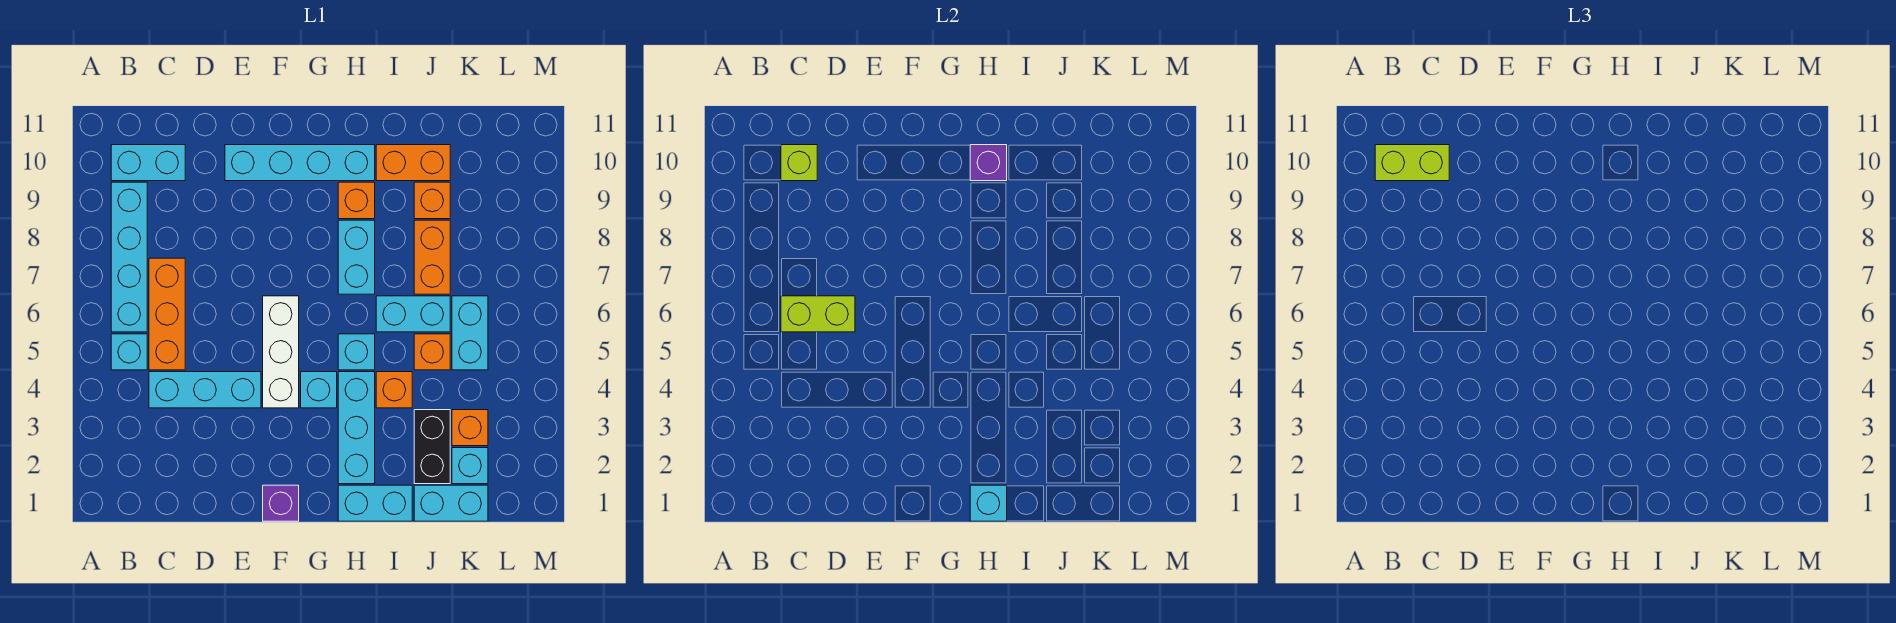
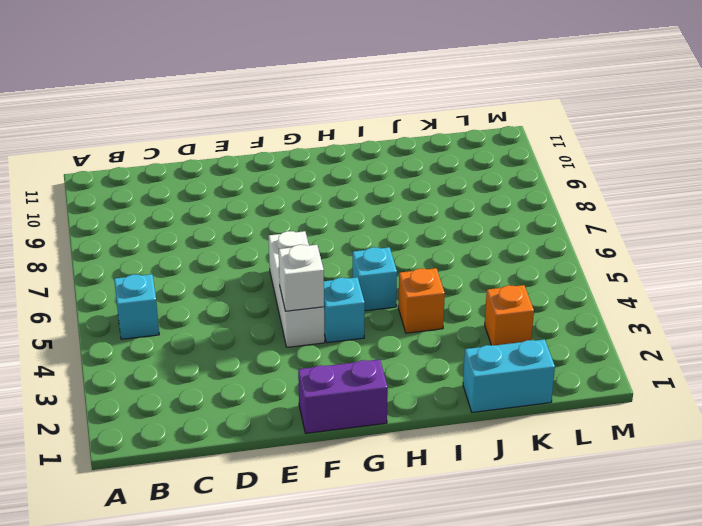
purple 1x2 brick [298,359,388,433] -> purple 1x1 brick [263,485,299,521]
white 1x1 brick [279,245,324,311] -> none
none -> cyan 1x4 brick [111,182,147,332]
none -> cyan 1x2 brick [111,145,185,181]
none -> cyan 1x3 brick [149,372,261,408]
none -> orange 1x3 brick [149,258,185,370]

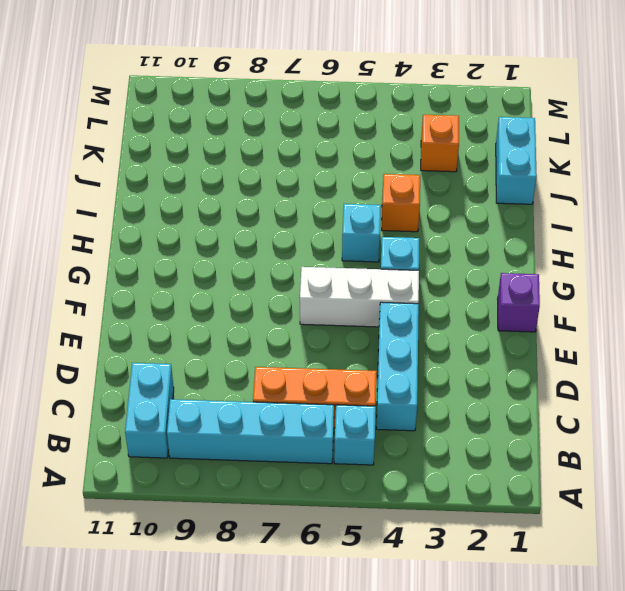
none -> cyan 1x4 brick [225,145,375,181]
none -> cyan 1x2 brick [338,485,412,521]
none -> cyan 1x3 brick [338,372,375,484]
none -> cyan 1x2 brick [338,220,375,294]

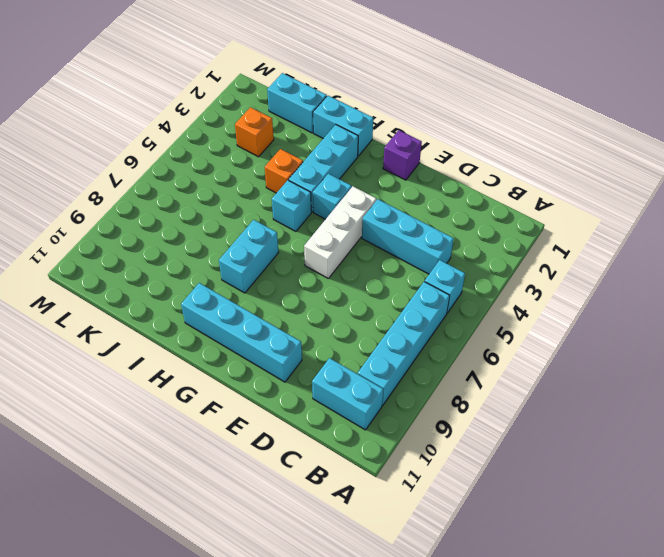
none -> orange 1x3 brick [149,258,185,370]
none -> orange 1x1 brick [338,182,375,219]
none -> cyan 1x2 brick [376,296,450,332]
none -> orange 1x2 brick [376,145,450,181]

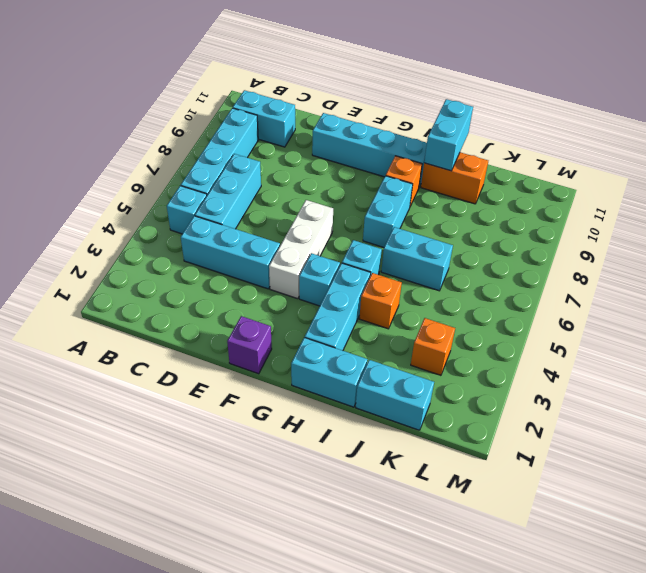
cyan 1x3 brick [195,154,261,229] -> orange 1x3 brick [149,258,185,370]
cyan 1x2 brick [424,99,473,171] -> cyan 1x2 brick moved to [452,296,488,370]
none -> black 1x2 brick [414,410,450,484]
none -> orange 1x1 brick [414,334,450,370]
none -> orange 1x2 brick [414,220,450,294]
none -> orange 1x1 brick [414,182,450,219]

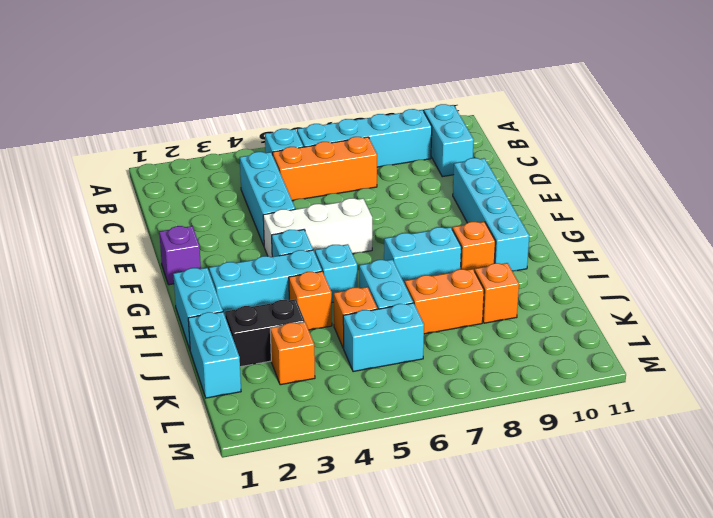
none -> orange 1x2 brick [376,145,450,181]
none -> cyan 1x1 brick [452,448,488,484]
none -> lime 1x2 brick [781,296,855,332]
none -> lime 1x1 brick [781,145,817,181]

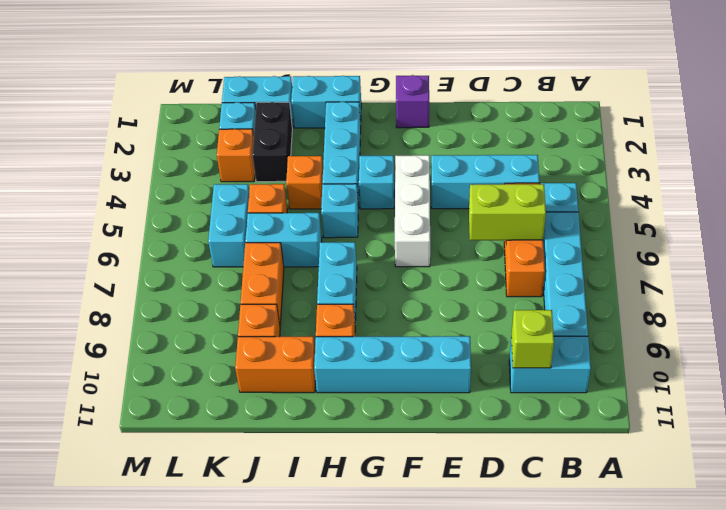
none -> cyan 1x1 brick [970,485,1007,521]
none -> purple 1x1 brick [970,145,1007,181]
none -> lime 1x2 brick [1375,145,1449,181]

